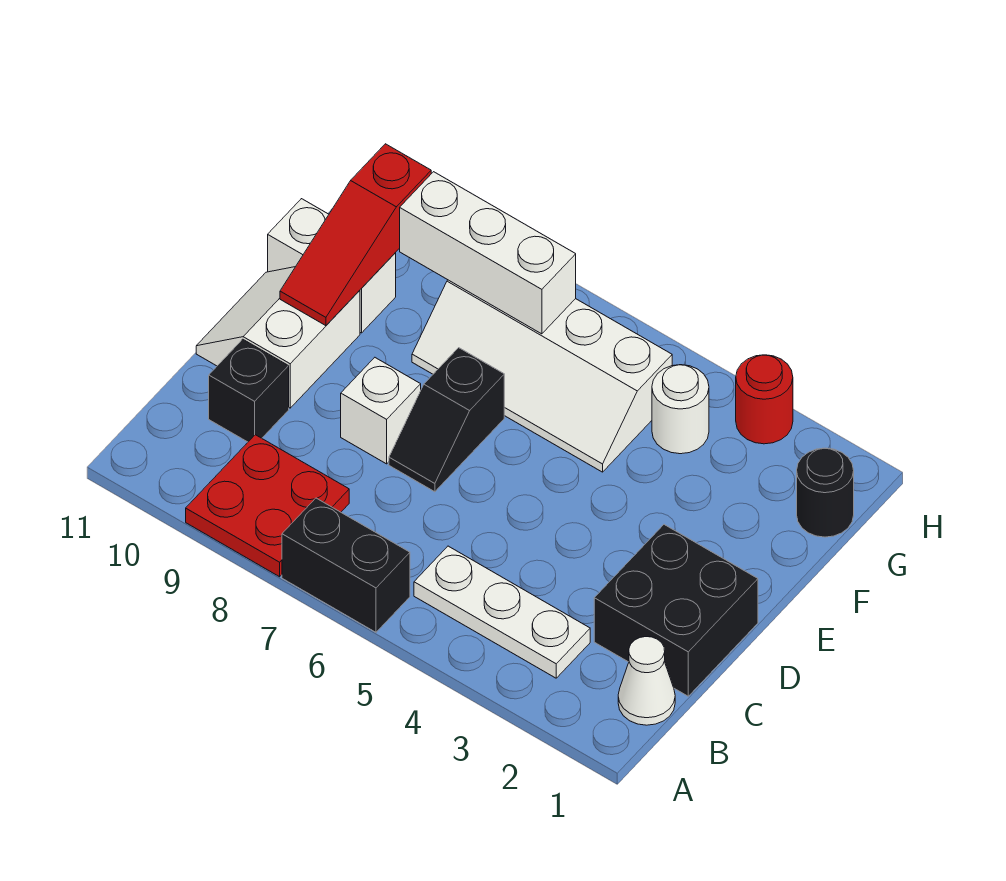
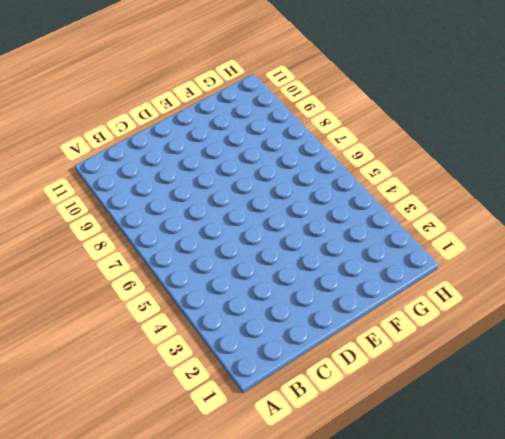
none -> black 1x2 brick [282,498,410,632]
none -> red 2x2 plate [186,435,349,577]
none -> white 1x1 cone [618,637,675,725]

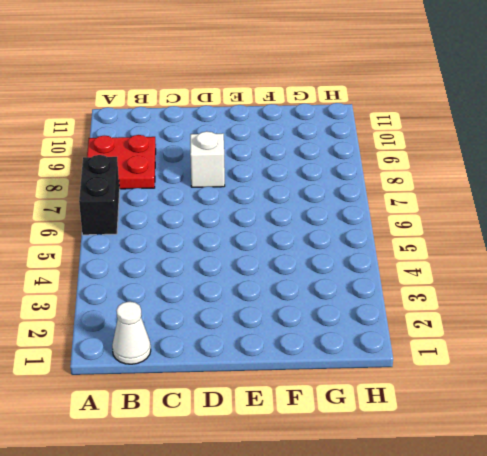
none -> white 1x3 plate [414,546,590,678]
none -> black 2x2 brick [594,525,758,696]
none -> black 1x1 brick [209,339,289,442]

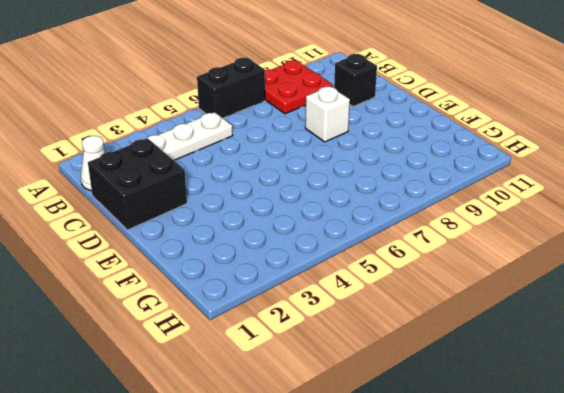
none -> black 1x2 slope [389,348,504,492]
none -> white 2x2 slope [196,267,360,408]
none -> white 2x4 slope [412,280,672,472]

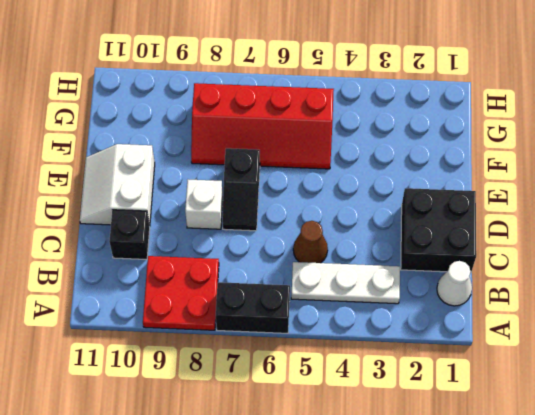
brown 1x1 cone [293,221,328,263] -> none
red 2x4 slope [191,83,334,169] -> white 2x4 slope [412,280,672,472]
none -> white 1x2 brick [268,199,396,333]
none -> black 1x1 round brick [797,448,854,537]
none -> white 1x1 round brick [652,365,709,454]

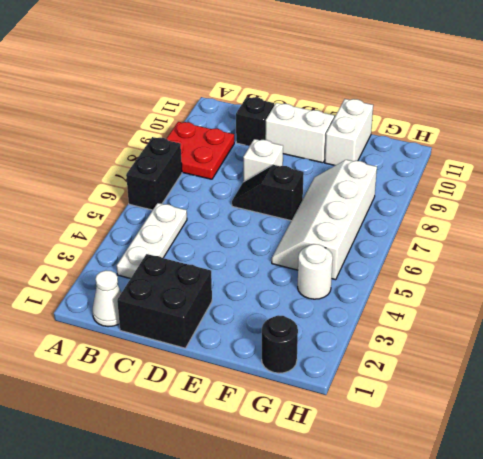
none -> red 1x1 round brick [736,355,793,444]
none -> red 1x3 slope [280,144,431,326]
none -> white 1x3 brick [400,172,576,334]

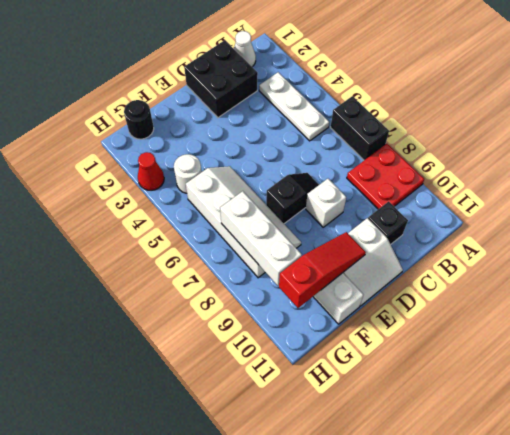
red 1x1 cone [138,152,164,190] -> red 1x1 round brick [736,355,793,444]

